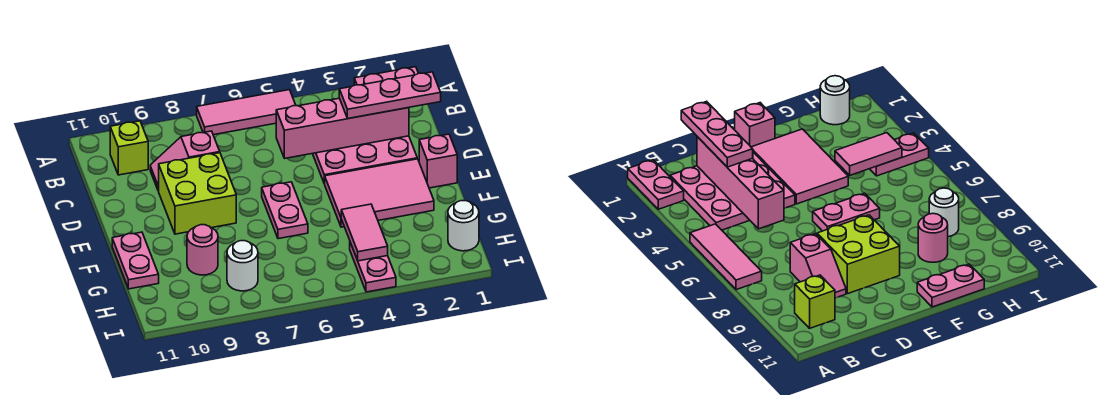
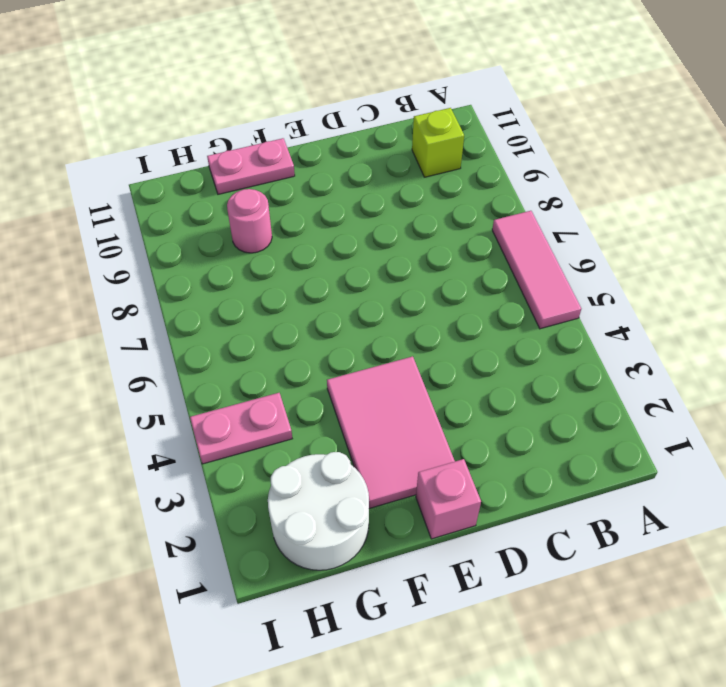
white 2x2 round brick [268,452,369,570] -> white 1x1 round brick [448,201,479,251]
none -> pink 1x2 plate [354,67,418,85]
none -> pink 3x3 plate [313,136,417,184]
none -> pink 1x2 slope [150,131,220,191]

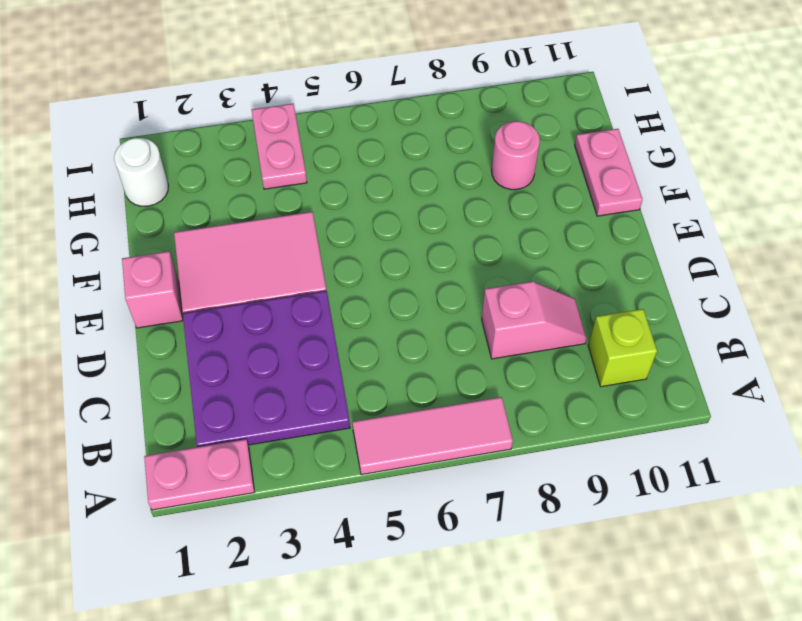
purple 3x3 plate [183,291,350,447] -> pink 3x3 plate [313,136,417,184]
none -> lime 2x2 brick [159,153,236,234]
none -> pink 1x2 plate [262,182,308,239]
none -> white 1x1 round brick [227,241,258,291]

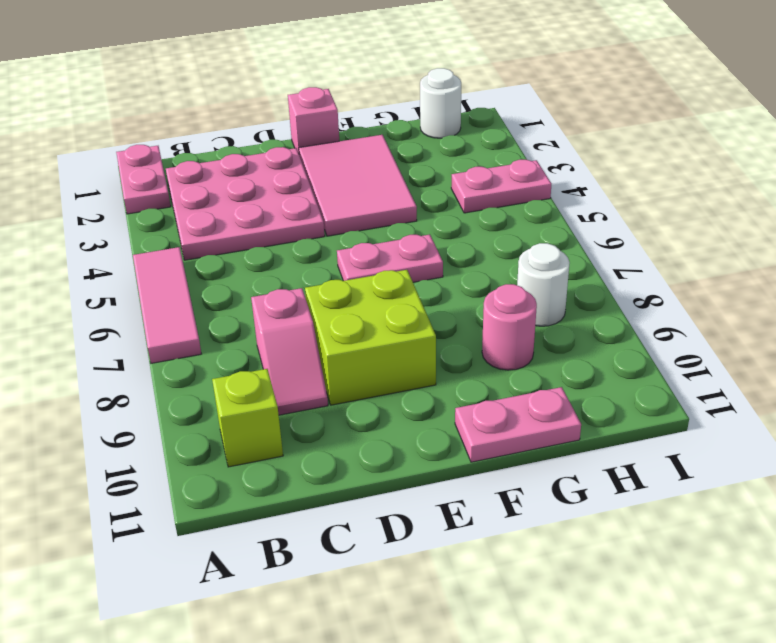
none -> pink 1x4 brick [276,98,409,158]
none -> pink 1x2 tile [341,204,388,261]
none -> pink 1x3 plate [339,72,441,119]

